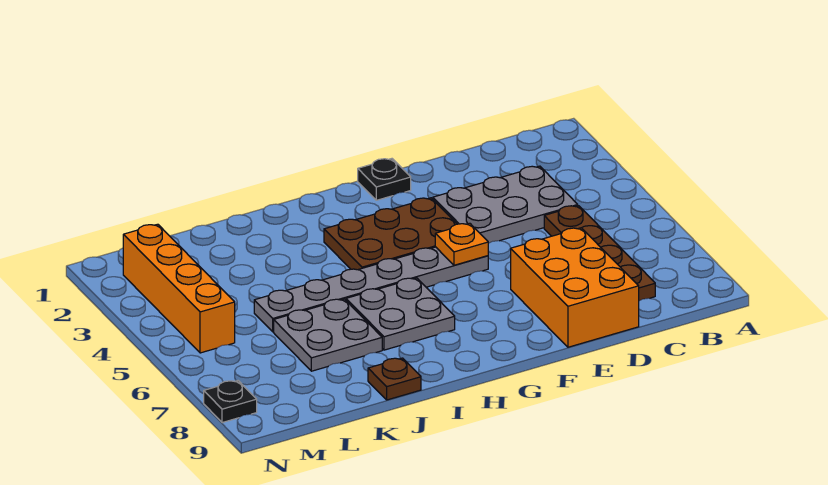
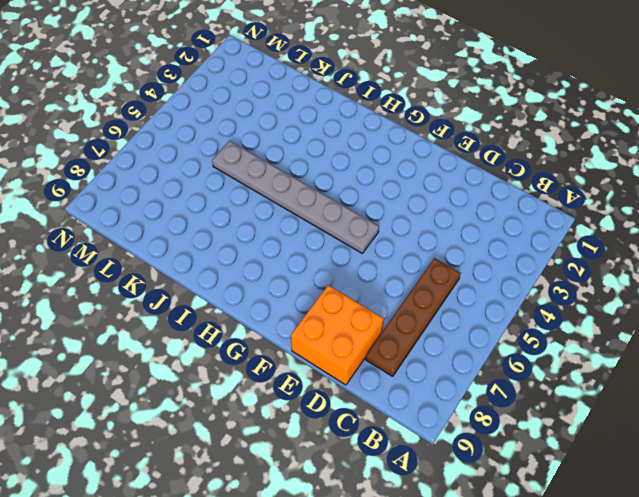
orange 2x2 brick [291,285,384,385] -> orange 2x3 brick [511,228,639,347]
none -> grey 2x3 plate [433,166,578,243]
none -> black 1x1 plate [358,159,411,200]
none -> brown 2x3 plate [324,198,457,270]

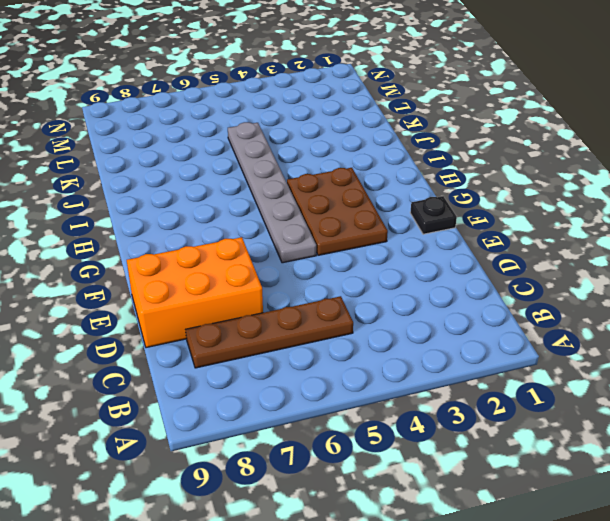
none -> grey 2x3 plate [433,166,578,243]
none -> grey 2x2 plate [346,278,455,350]
none -> grey 2x2 plate [274,299,382,371]

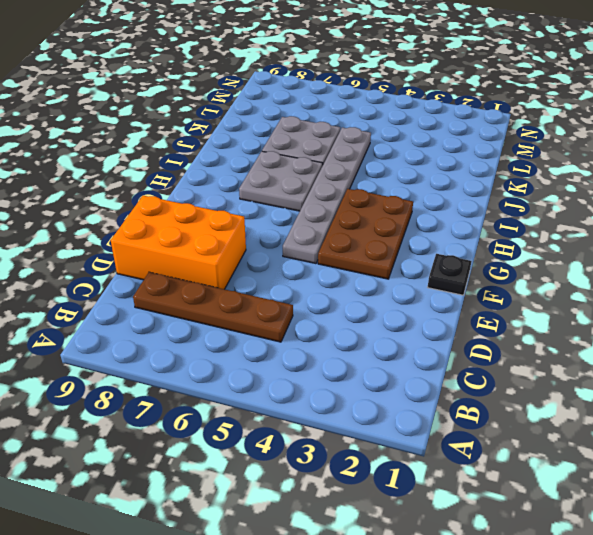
none -> grey 2x3 plate [433,166,578,243]
none -> brown 1x1 plate [368,358,421,400]
none -> orange 1x4 brick [123,224,235,353]

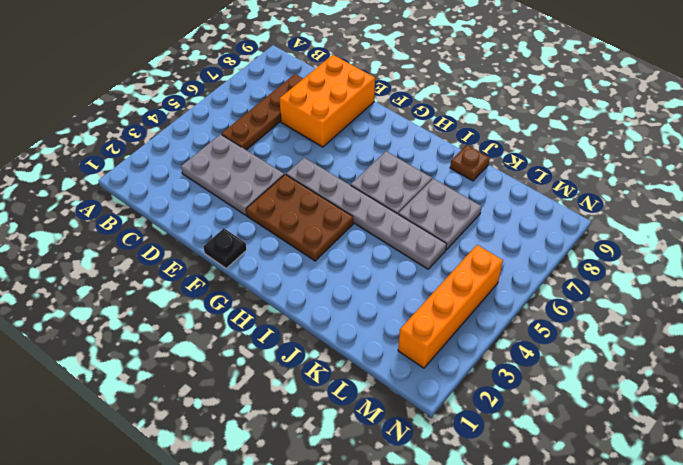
none -> black 1x1 plate [204,381,257,423]
none -> orange 1x1 plate [435,223,488,265]

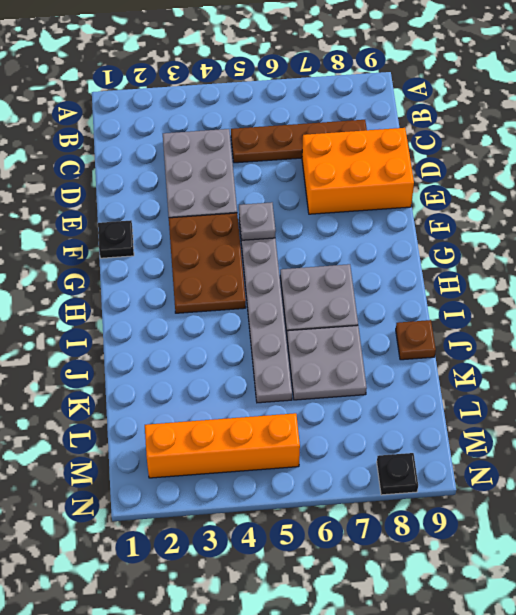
grey 1x1 plate [239,202,276,240] -> orange 1x1 plate [435,223,488,265]

